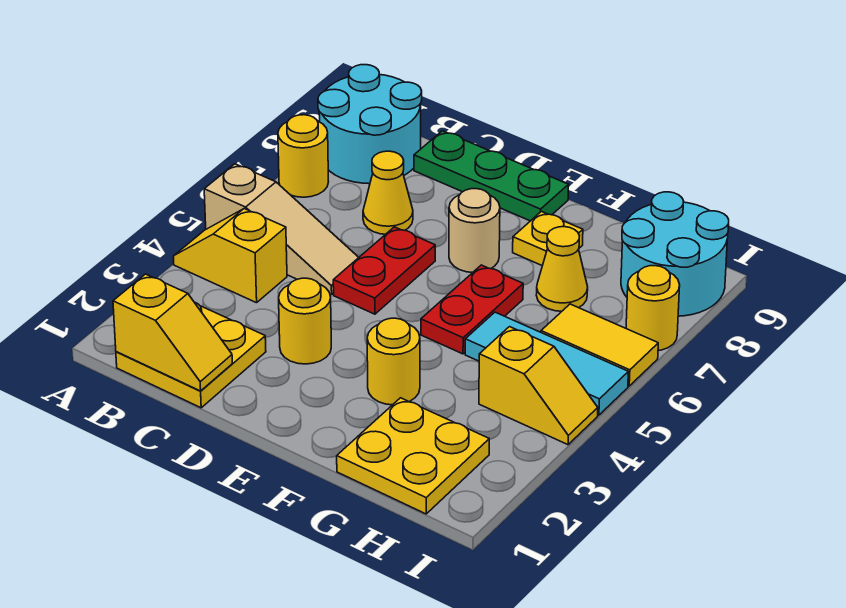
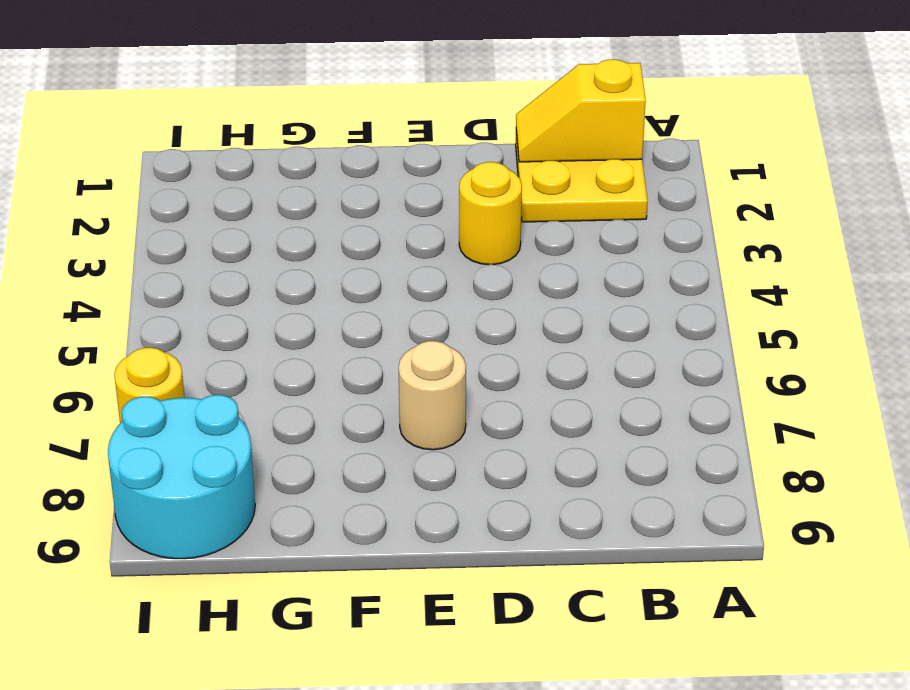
none -> yellow 1x2 slope [173,209,287,303]
none -> tan 1x3 slope [204,164,359,295]
none -> yellow 1x1 round brick [278,115,329,197]

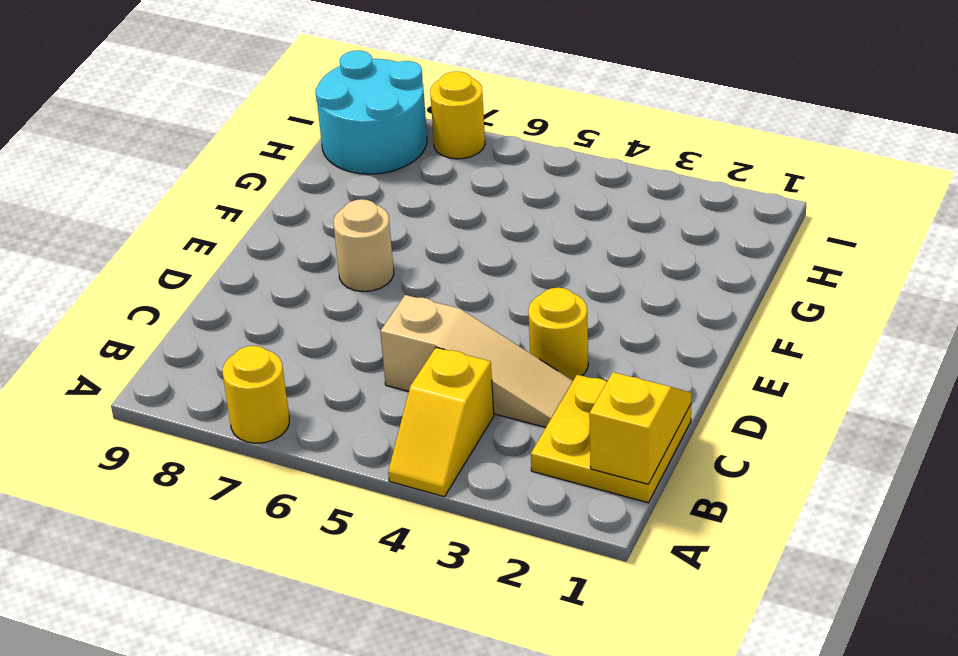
tan 1x3 slope [380,295,573,427] -> tan 1x3 slope turned to [204,164,359,295]
none -> cyan 2x2 round brick [318,65,422,184]
none -> yellow 1x1 cone [363,151,413,234]
none -> green 1x3 plate [414,131,569,221]

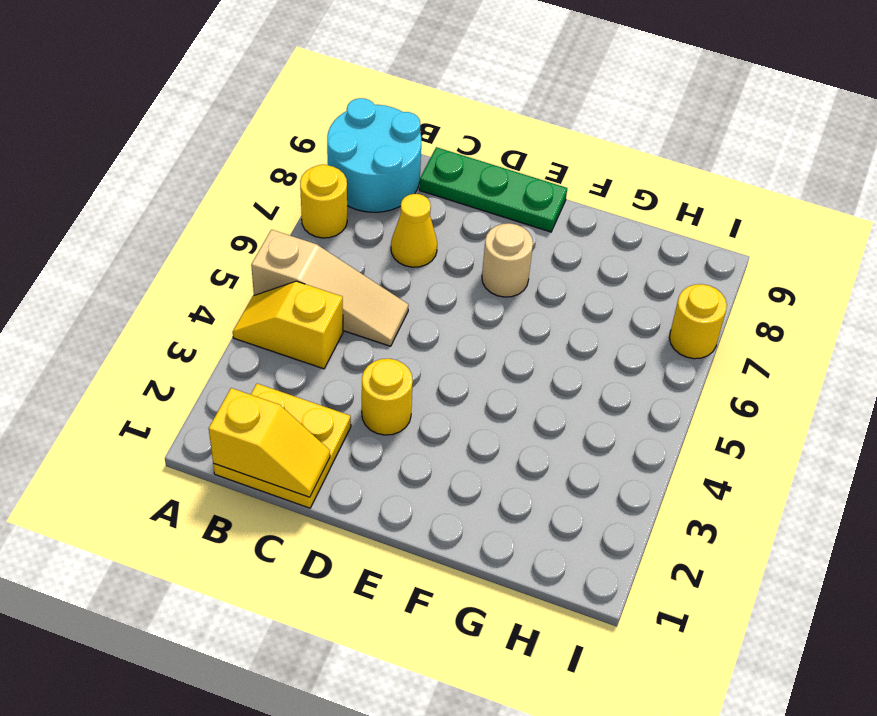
none -> red 1x2 plate [333,227,435,314]
none -> yellow 1x1 round brick [367,318,420,405]
none -> red 1x2 plate [421,265,523,354]

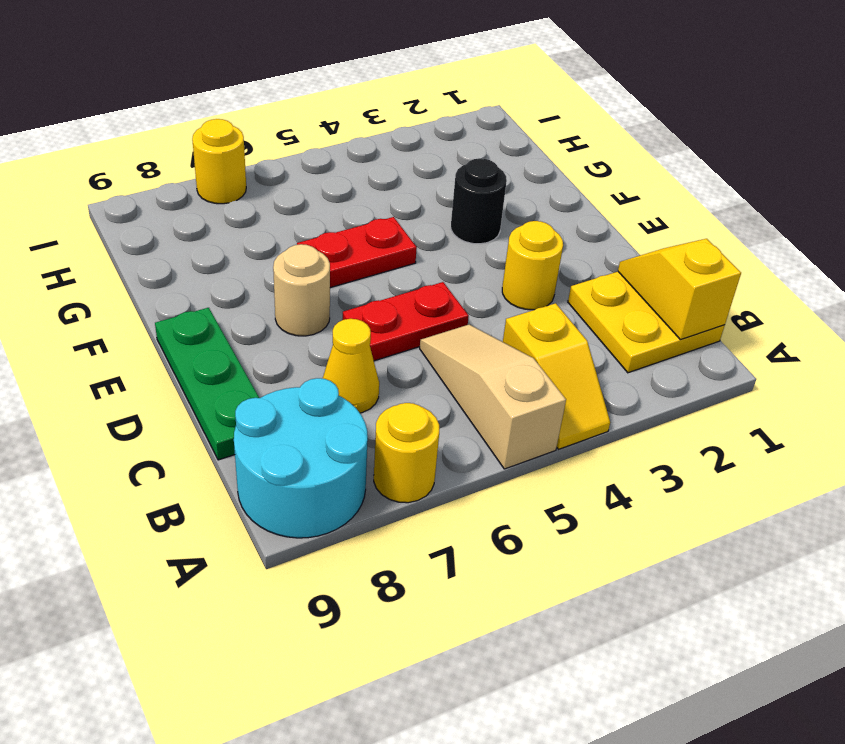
black 1x1 round brick [451,158,507,244] -> yellow 1x1 round brick [367,318,420,405]
none -> yellow 1x1 plate [513,211,583,266]
none -> yellow 2x2 plate [337,398,489,514]
none -> cyan 1x3 tile [465,312,628,415]

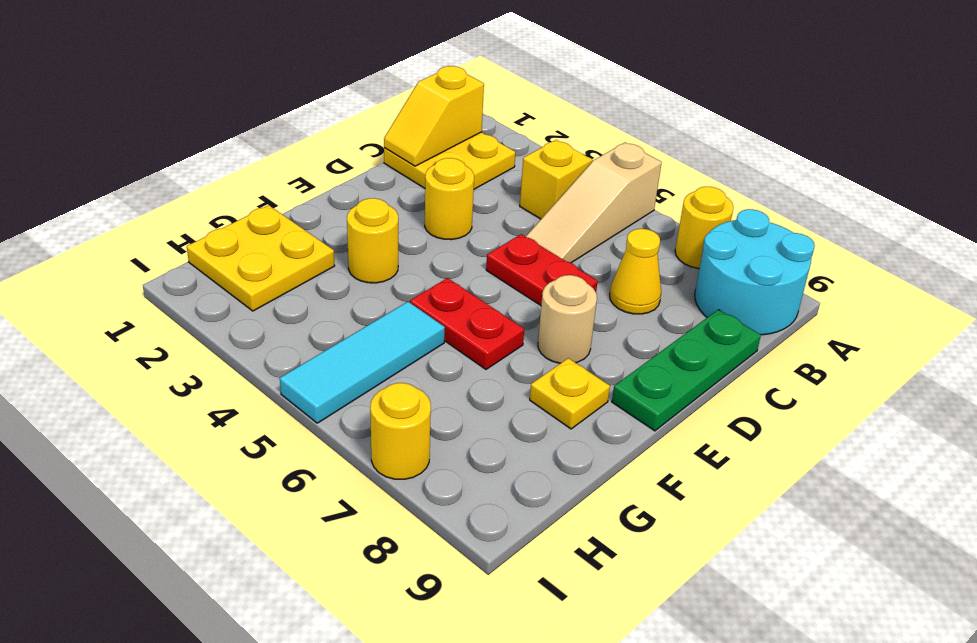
none -> yellow 1x1 cone [536,227,588,311]
none -> yellow 1x2 slope [479,327,598,445]
none -> yellow 1x2 tile [541,304,658,386]

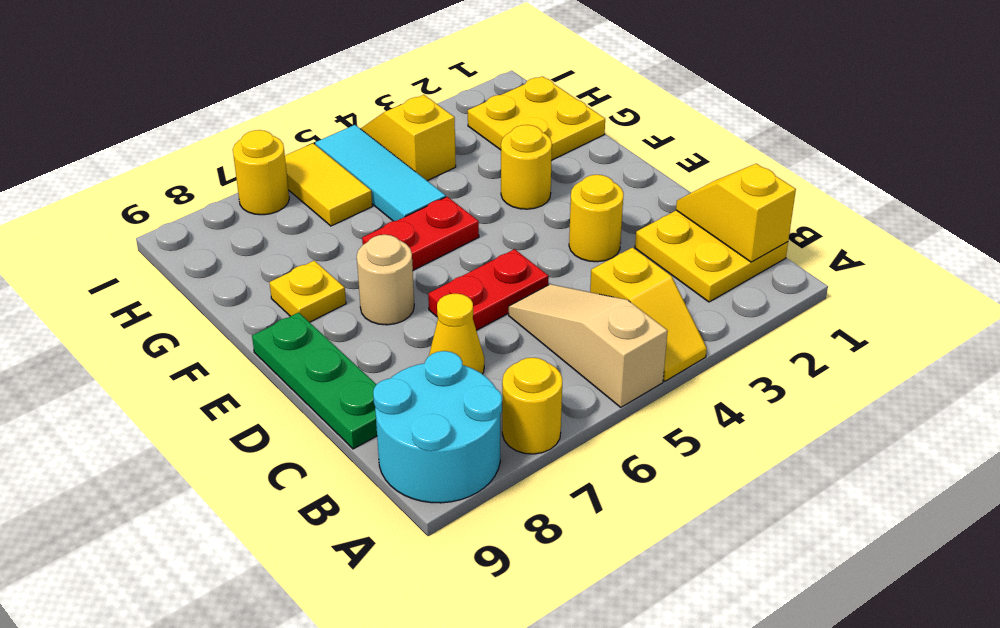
none -> yellow 1x1 cone [536,227,588,311]
none -> cyan 2x2 round brick [621,192,729,316]

